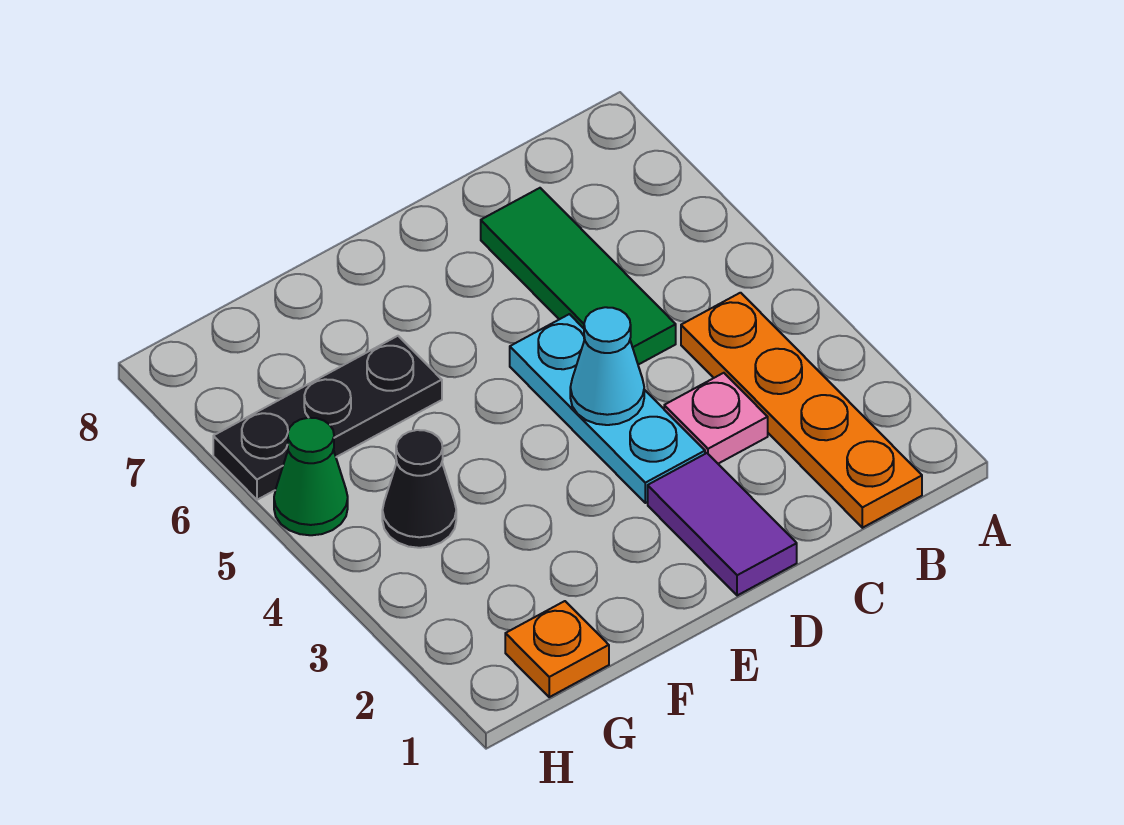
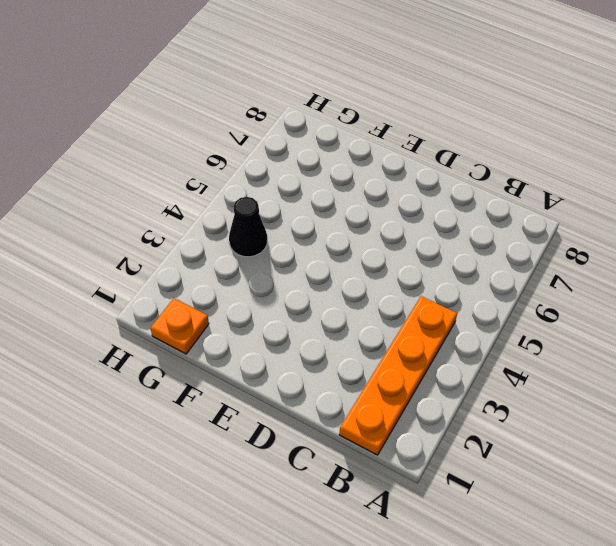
none -> pink 1x1 plate [664,373,768,464]
none -> green 1x3 tile [481,188,676,365]

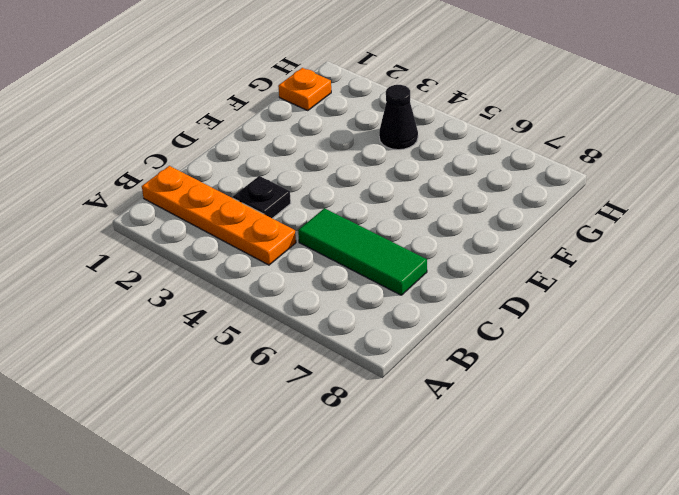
black 1x1 plate [233,176,291,218] -> pink 1x1 plate [664,373,768,464]
none -> purple 1x2 tile [648,453,797,596]
none -> cyan 1x3 plate [510,314,705,503]

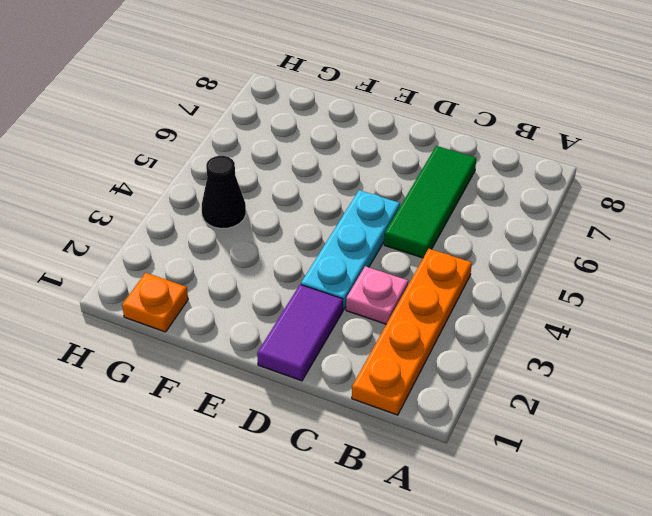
none -> black 1x3 plate [213,336,442,500]
none -> green 1x1 cone [274,418,348,535]

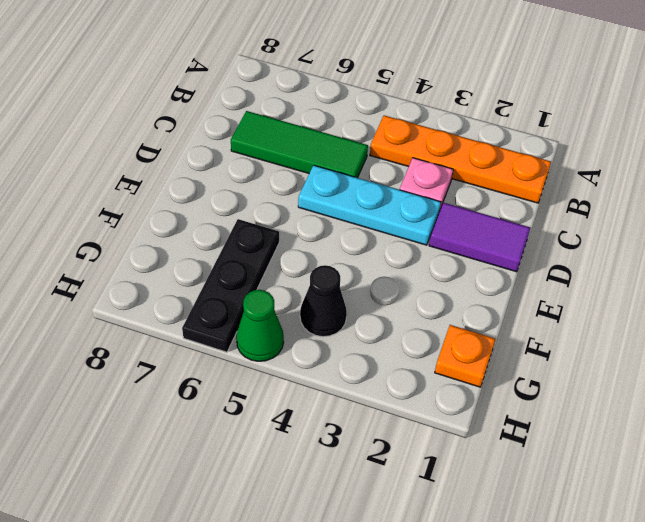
none -> cyan 1x1 cone [570,307,644,425]

